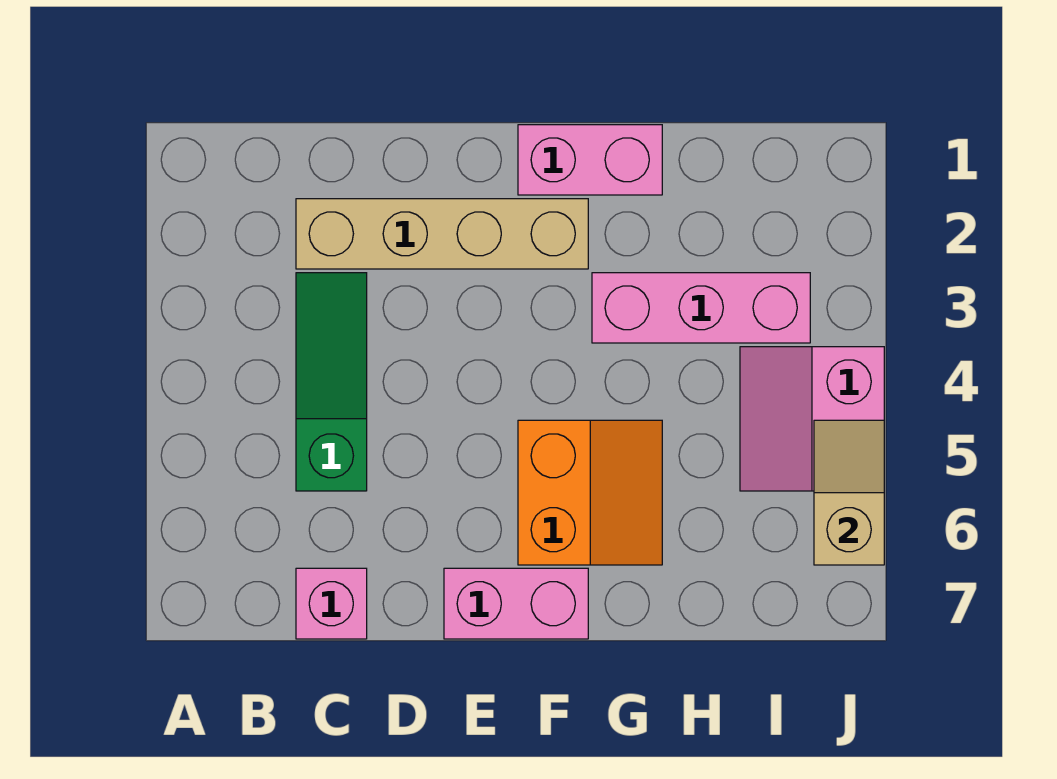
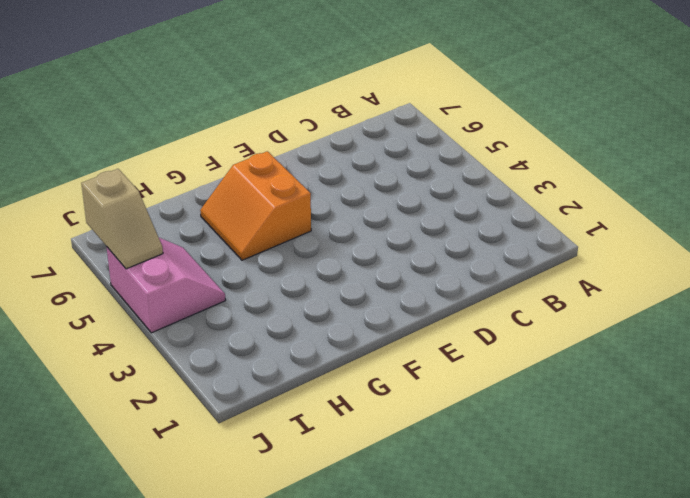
none -> tan 1x4 brick [296,199,588,269]
none -> green 1x3 slope [296,273,367,491]

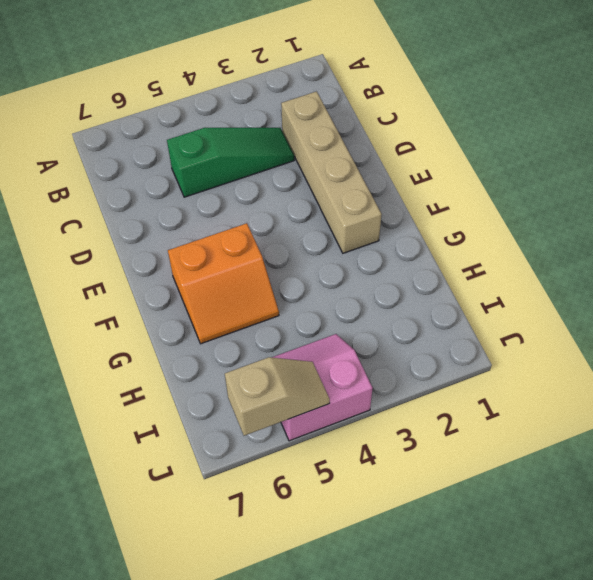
none -> pink 1x1 brick [296,568,367,639]
none -> pink 1x2 brick [444,568,588,639]

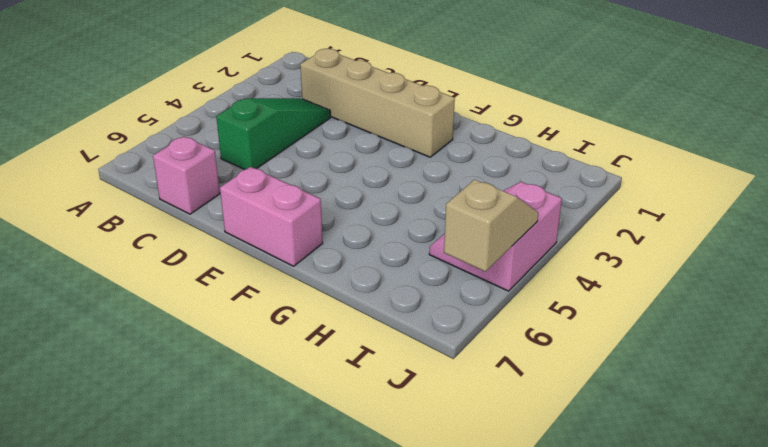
none -> pink 1x2 brick [518,125,662,195]
none -> orange 2x2 slope [518,420,662,565]

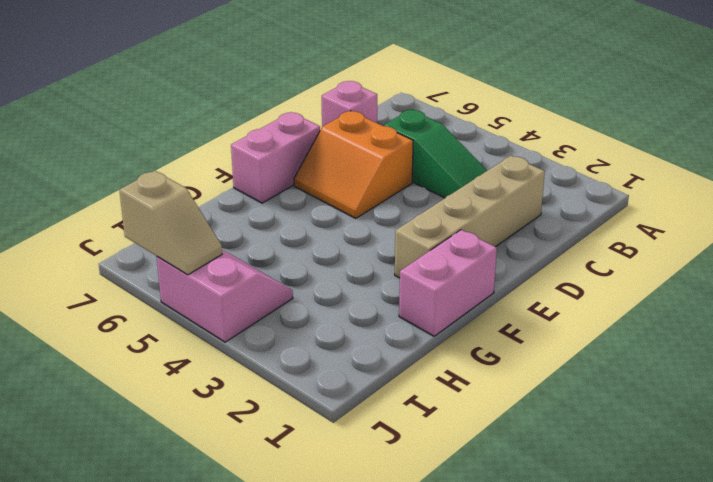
orange 2x2 slope [294,111,413,218] -> orange 2x2 slope moved to [518,420,662,565]
none -> pink 1x3 brick [592,273,810,343]

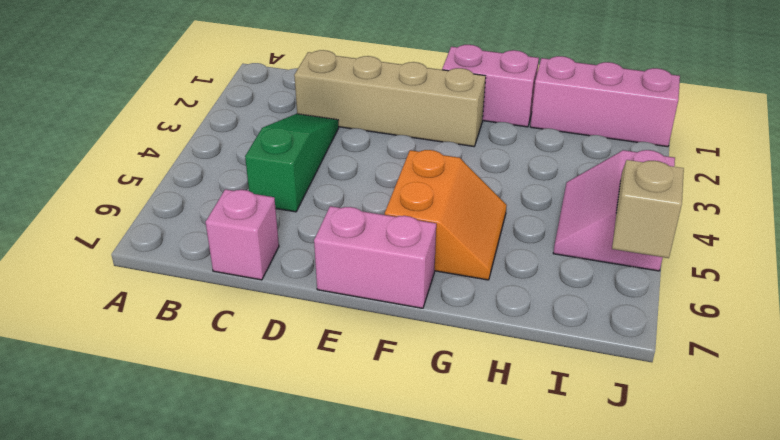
pink 1x3 brick [530,56,680,147] -> pink 1x3 brick moved to [592,273,810,343]

